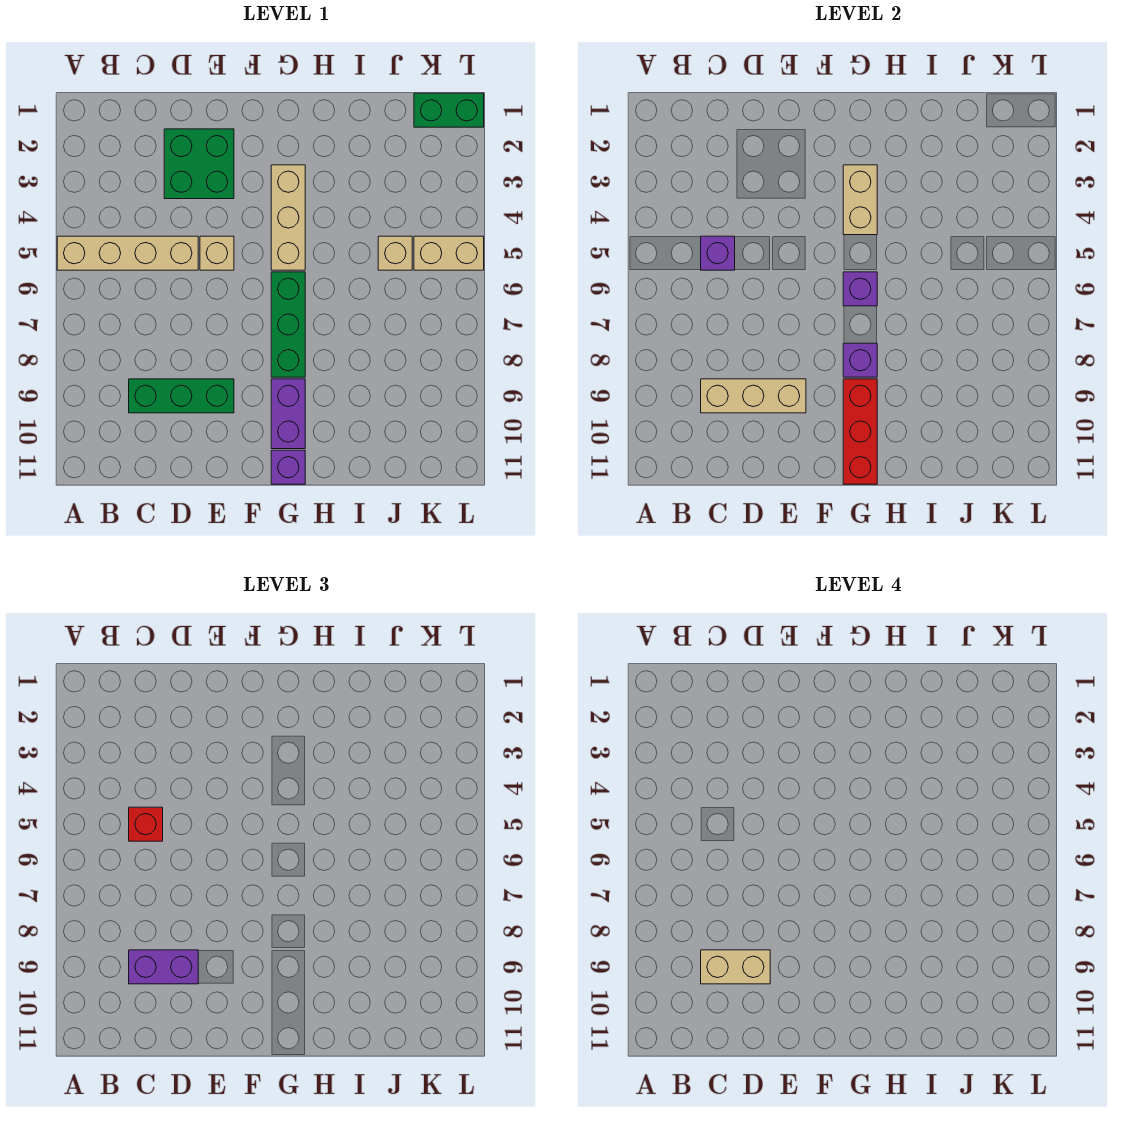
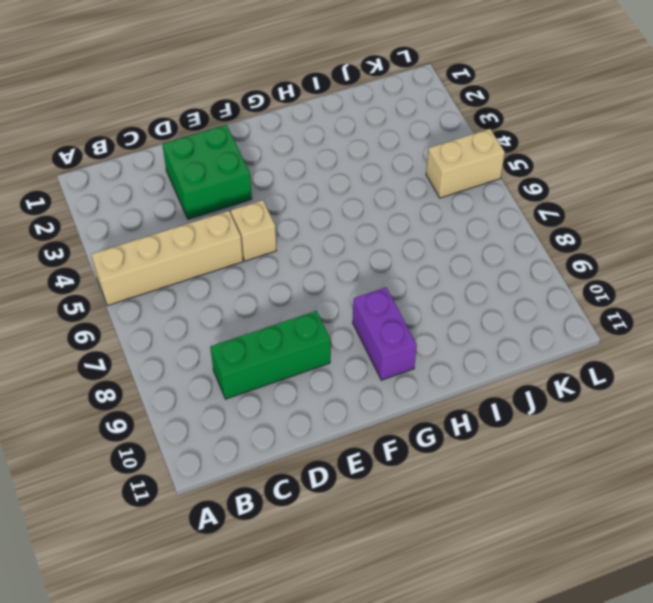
none -> tan 1x3 brick [271,165,305,270]
none -> green 1x3 brick [271,272,305,377]
none -> purple 1x1 brick [271,450,305,484]

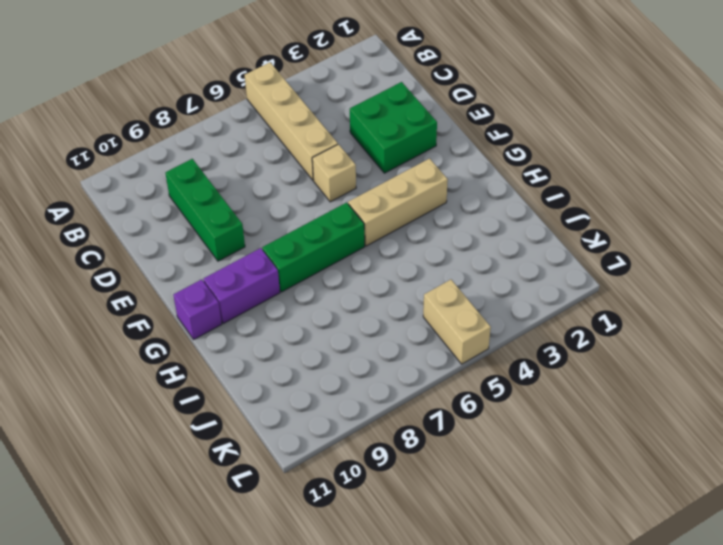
none -> tan 1x1 brick [378,236,412,270]
none -> green 1x2 brick [414,93,484,127]
none -> purple 1x1 brick [701,236,735,270]

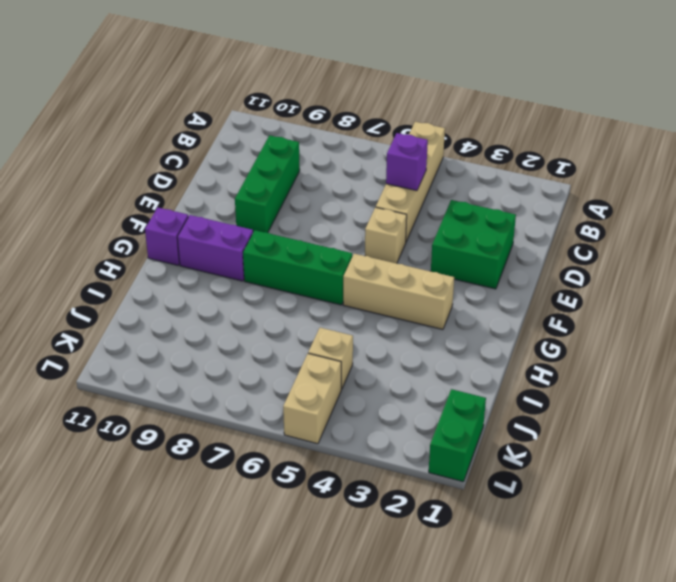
none -> tan 1x3 brick [701,379,806,413]
none -> tan 1x2 brick [843,165,877,235]
none -> purple 1x1 brick [843,272,877,306]

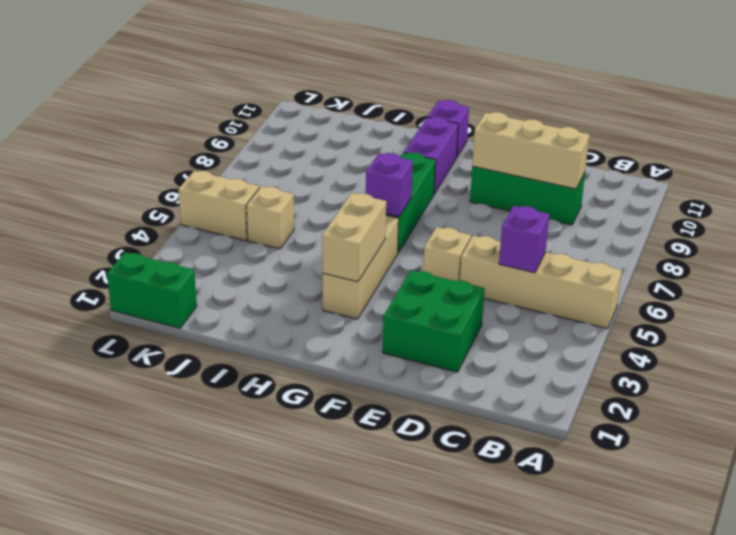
none -> purple 1x1 brick [843,343,877,377]
none -> red 1x3 brick [843,379,877,484]
none -> red 1x1 brick [129,807,163,841]

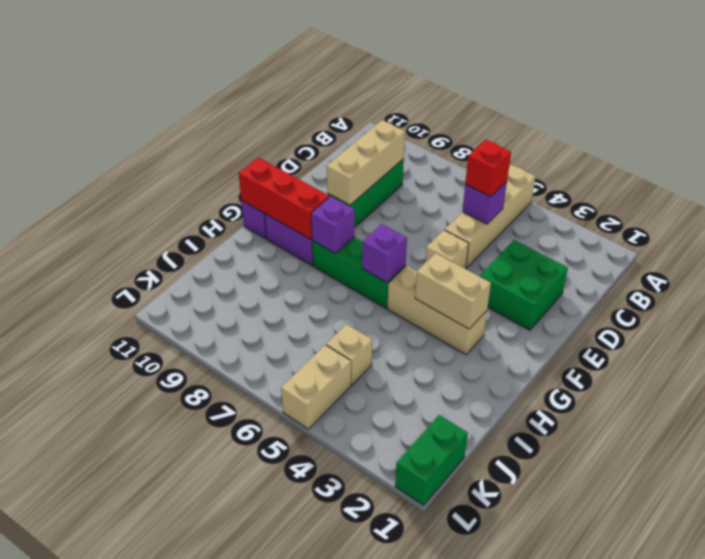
none -> purple 1x2 brick [129,950,198,984]
none -> tan 1x2 brick [701,950,770,984]

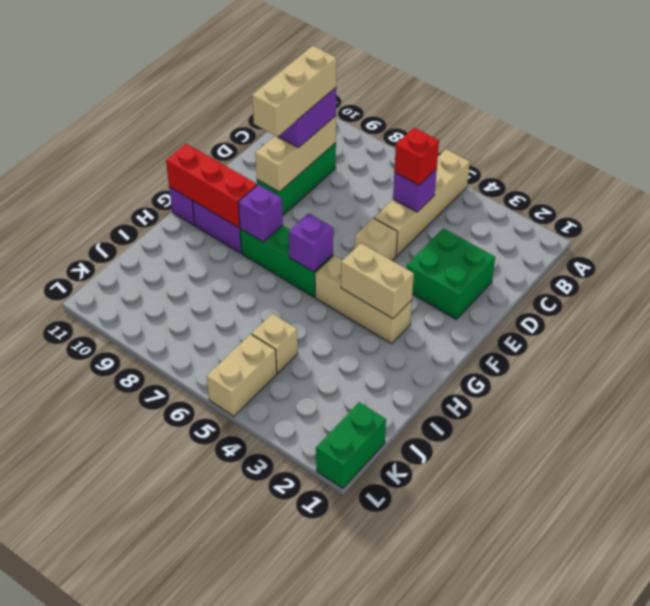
tan 1x3 brick [252,46,337,137] -> tan 1x2 brick [701,950,770,984]

